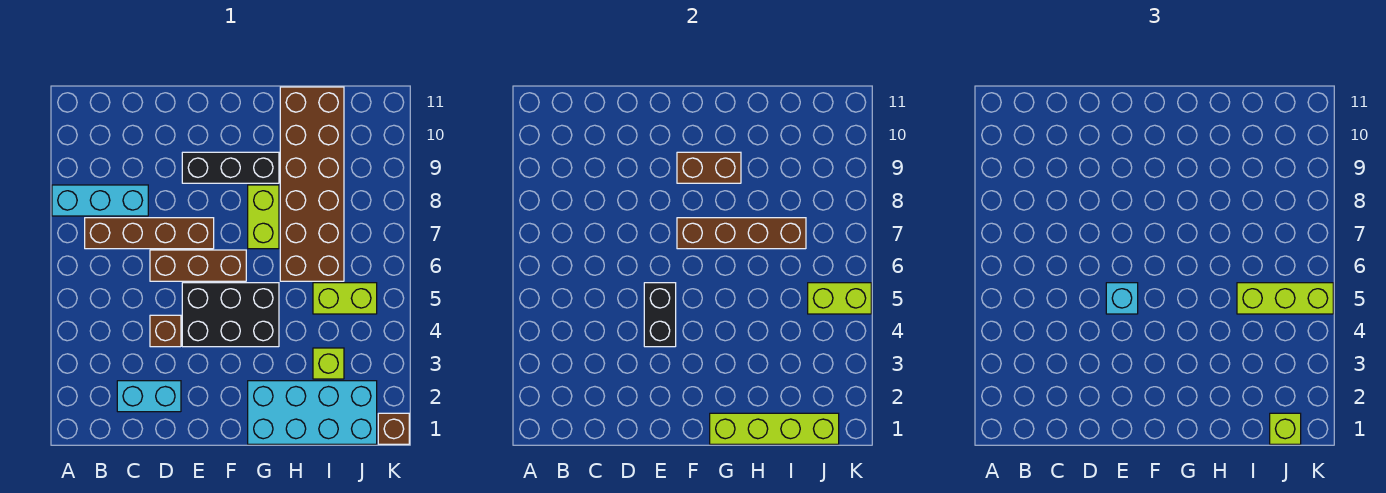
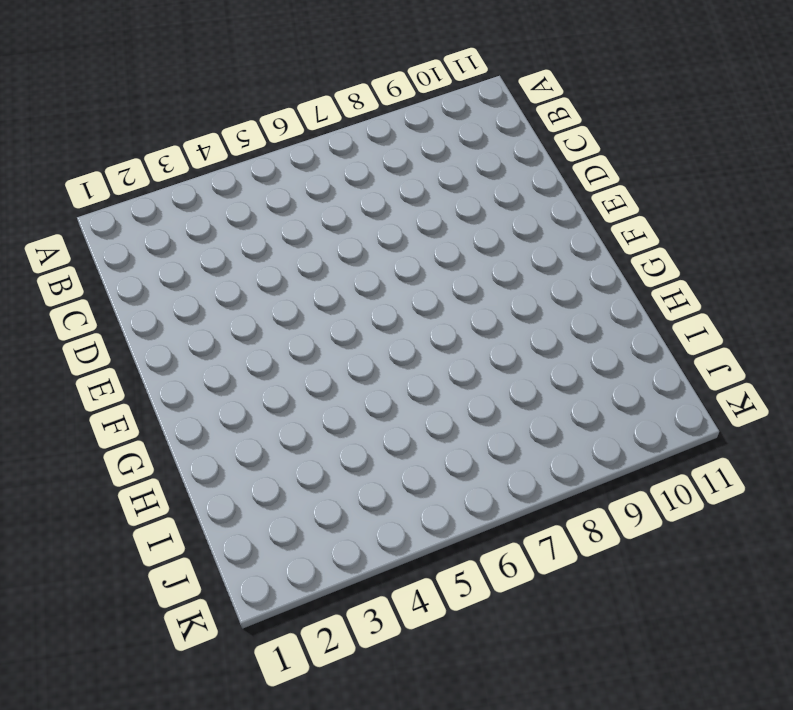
none -> cyan 1x3 brick [52,185,148,216]
none -> brown 1x4 brick [85,218,214,249]
none -> cyan 1x2 brick [117,381,181,412]

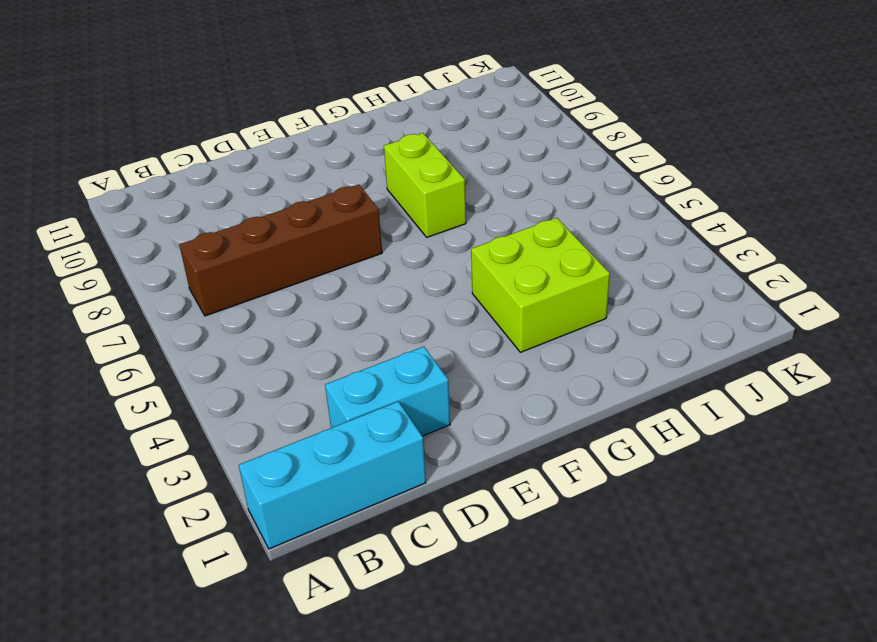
cyan 1x3 brick [239,402,426,549] -> cyan 1x3 brick moved to [52,185,148,216]
lime 2x2 brick [471,218,610,352] -> black 2x3 brick [182,283,279,347]
none -> brown 1x1 brick [150,315,181,347]
none -> brown 1x3 brick [150,250,246,281]
none -> black 1x3 brick [182,152,279,183]

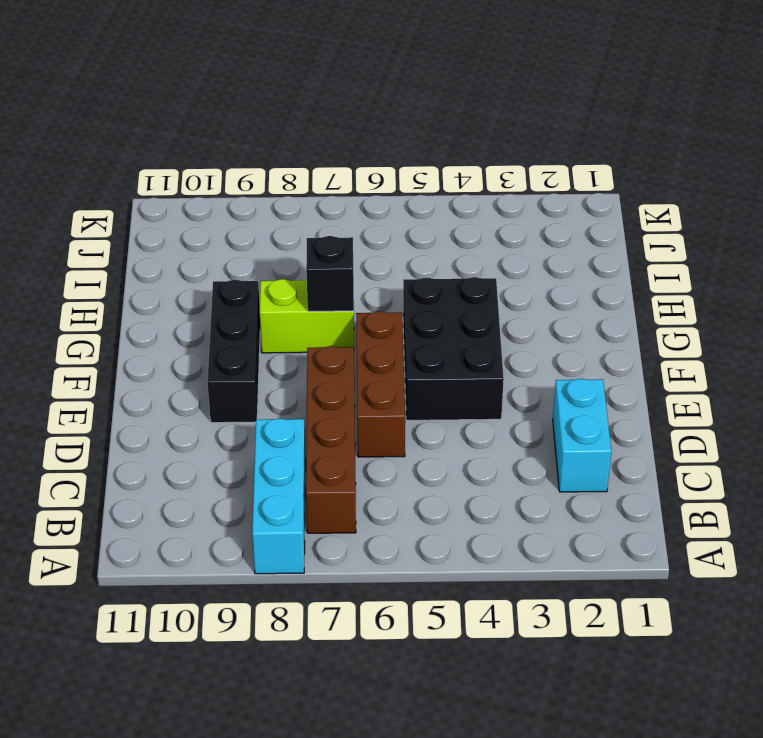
black 1x1 brick [306,236,354,311] -> brown 1x4 brick [677,218,806,249]
none -> brown 1x1 brick [150,315,181,347]
none -> cyan 2x4 brick [248,381,377,444]
none -> brown 2x6 brick [280,87,344,281]

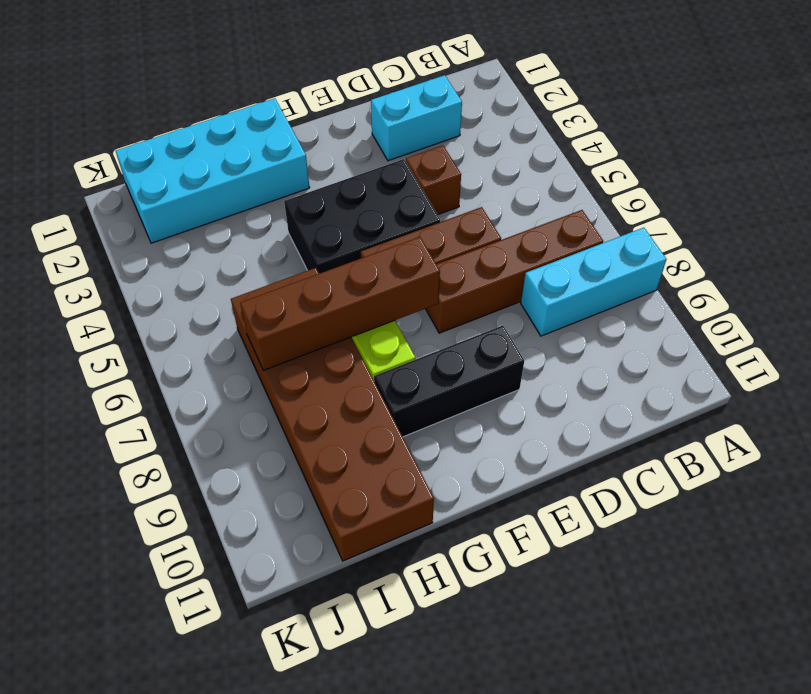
none -> lime 1x1 brick [313,348,344,379]
none -> lime 1x2 brick [313,283,377,314]
none -> brown 1x1 brick [378,413,409,444]

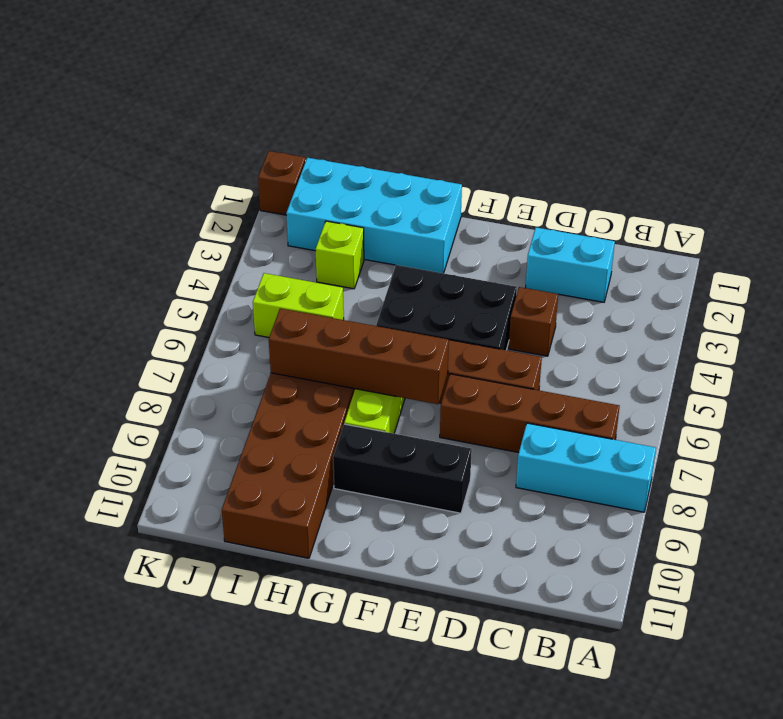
none -> black 1x2 brick [644,283,676,347]
none -> brown 1x2 brick [677,152,741,183]
none -> lime 1x4 brick [710,413,839,444]

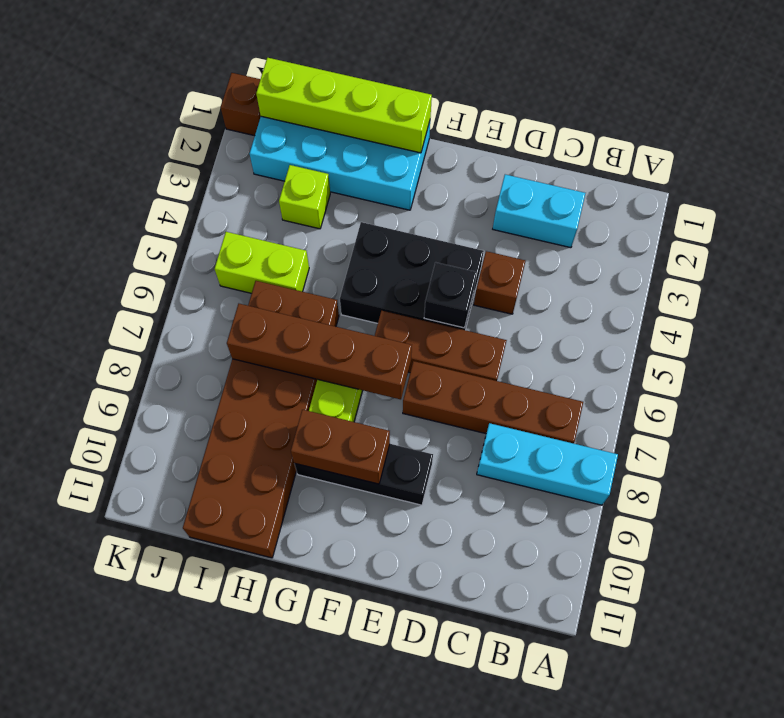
black 1x1 brick [424,263,477,328] -> black 1x2 brick [644,283,676,347]
none -> lime 1x2 brick [808,283,871,314]
none -> cyan 1x1 brick [1106,283,1138,314]
none -> lime 1x3 brick [1237,283,1333,314]

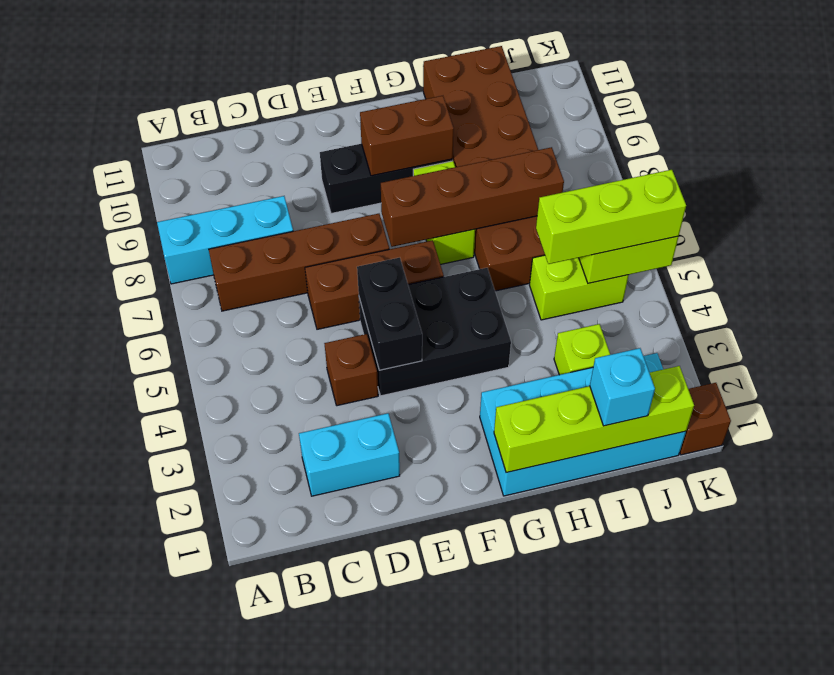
cyan 1x1 brick [590,348,655,426] -> cyan 1x1 brick moved to [1106,283,1138,314]
none -> lime 1x1 brick [1270,413,1301,444]

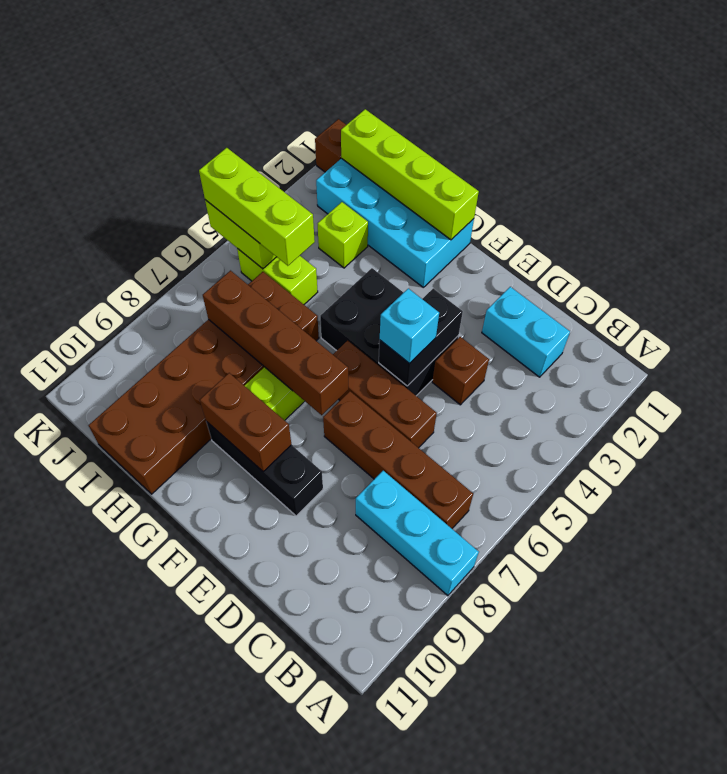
none -> lime 1x1 brick [1270,413,1301,444]

